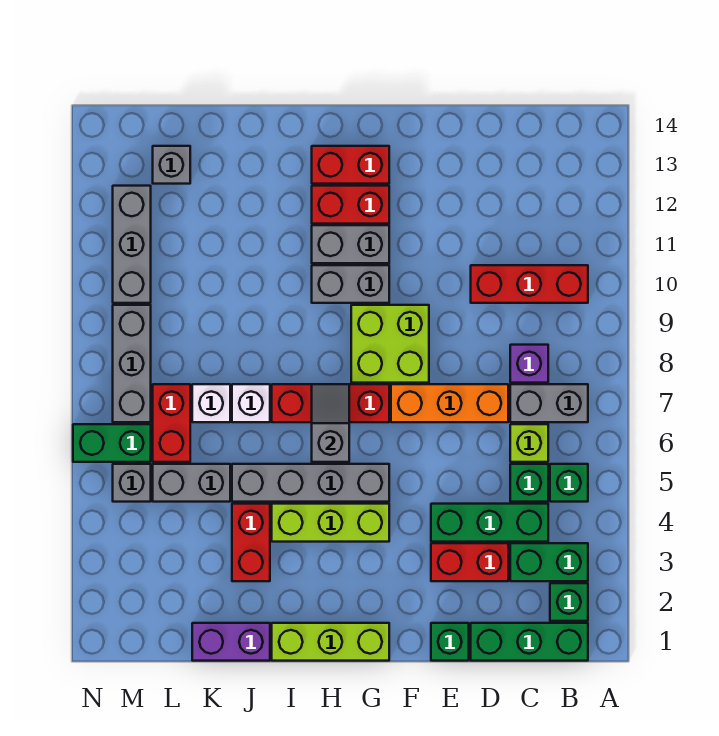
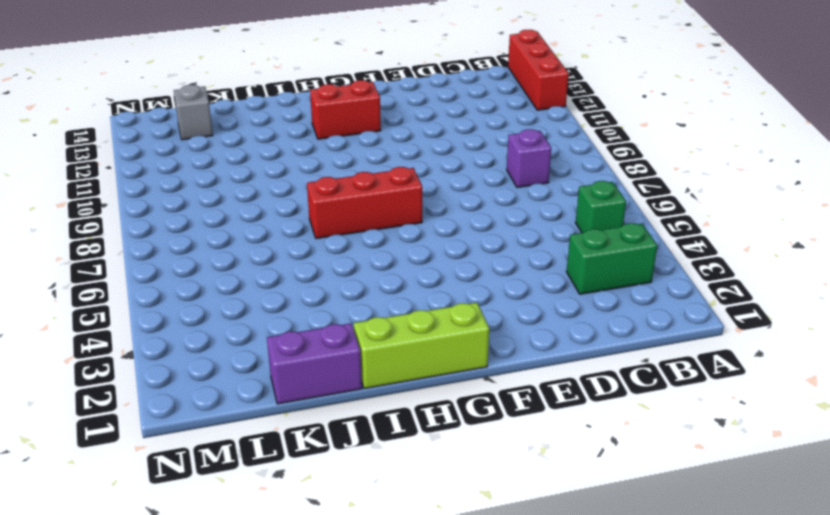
red 1x3 brick [508,30,569,110] -> red 1x3 brick turned to [471,265,588,303]
none -> green 1x3 brick [471,623,588,661]
none -> green 1x1 brick [550,583,588,621]
none -> grey 1x2 brick [510,384,588,422]
none -> green 1x3 brick [431,504,548,542]

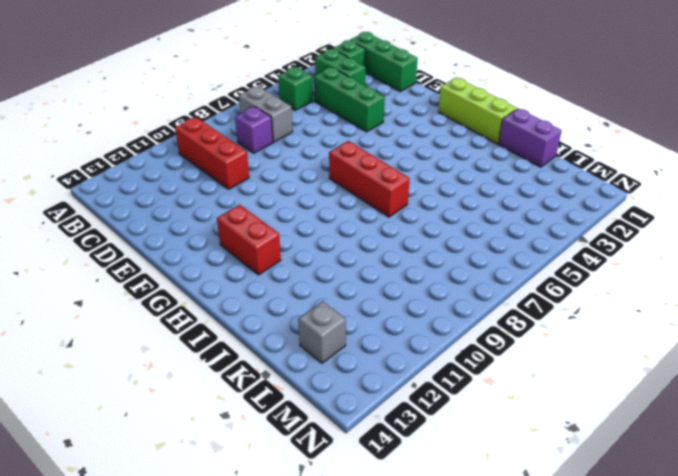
none -> green 1x1 brick [510,464,548,502]
none -> lime 1x1 brick [510,424,548,462]
none -> red 1x2 brick [431,543,508,581]
none -> orange 1x3 brick [391,384,508,422]

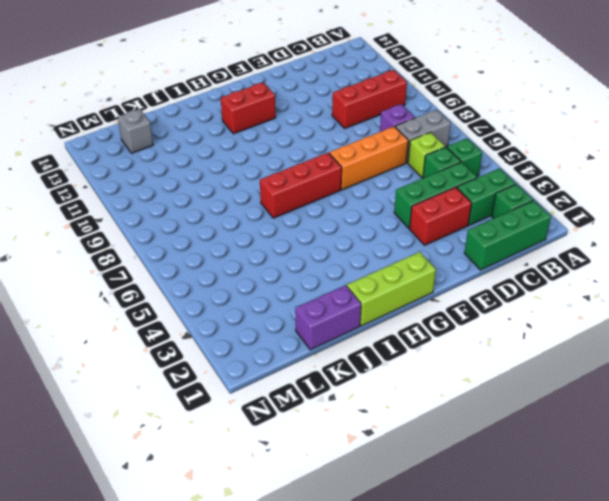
none -> green 1x1 brick [431,623,469,661]
none -> lime 2x2 brick [351,305,429,383]
none -> lime 1x3 brick [272,504,389,542]
none -> grey 1x4 brick [232,464,389,502]

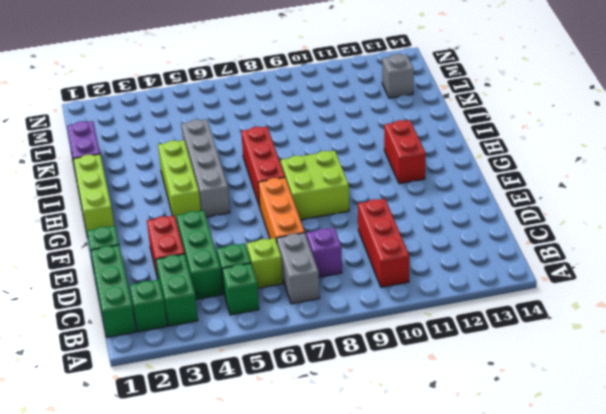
none -> grey 1x2 brick [312,265,389,303]
none -> grey 1x2 brick [312,225,389,263]
none -> red 1x2 brick [312,146,389,184]
none -> red 1x2 brick [232,504,270,581]

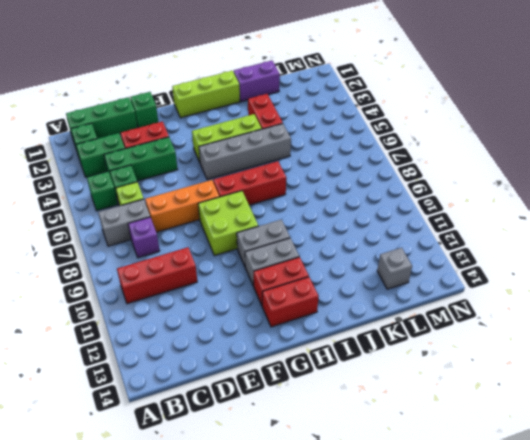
none -> white 1x1 brick [232,384,270,422]
none -> grey 1x2 brick [153,464,230,502]
none -> white 1x1 brick [192,384,230,422]
none -> red 1x2 brick [153,384,190,462]

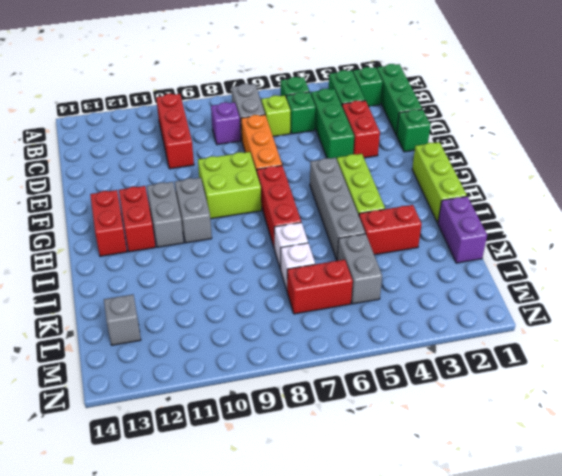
none -> grey 1x1 brick [113,464,151,502]
none -> green 1x2 brick [73,424,151,462]
none -> grey 1x3 brick [113,305,151,422]
none -> grey 1x3 brick [113,186,151,303]

